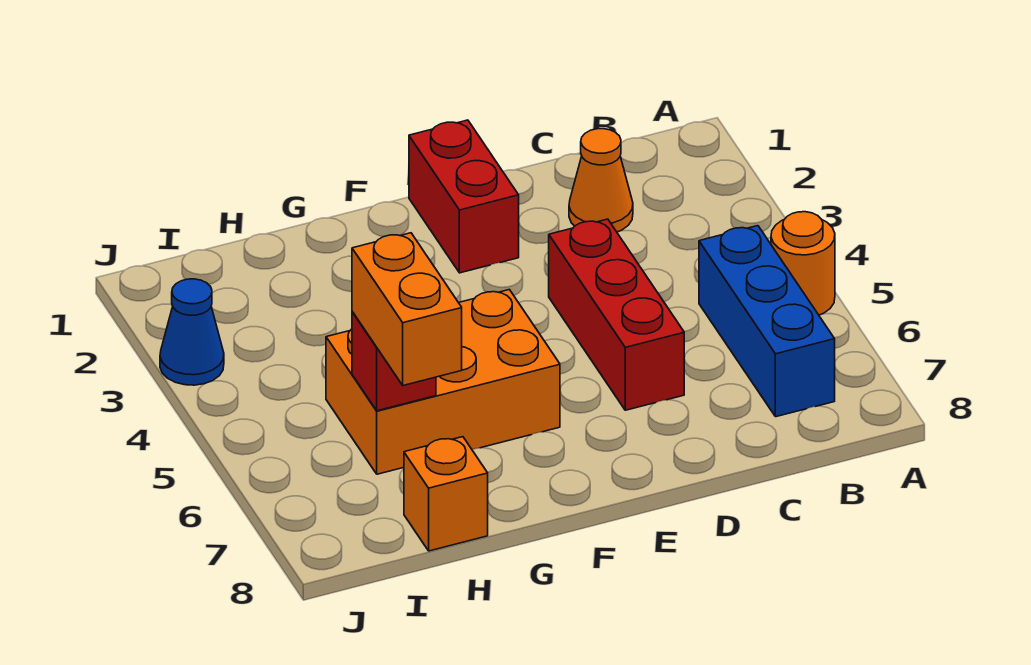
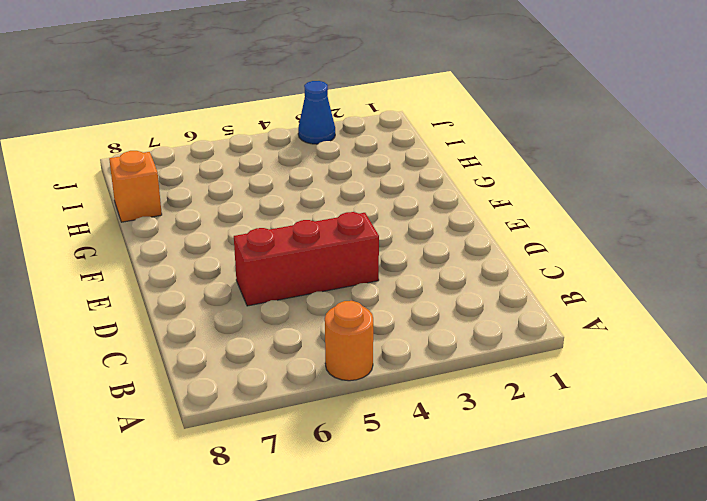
none -> blue 1x3 brick [699,226,835,417]
none -> orange 1x1 cone [569,129,633,232]

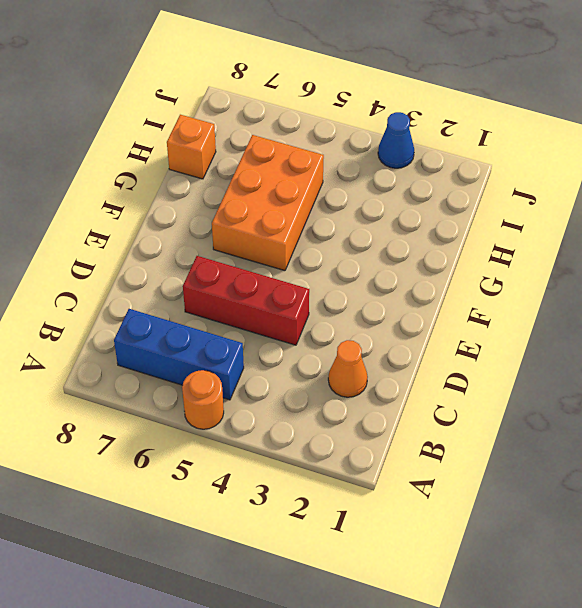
none -> red 1x2 brick [409,120,519,273]
none -> red 1x1 brick [352,312,436,411]

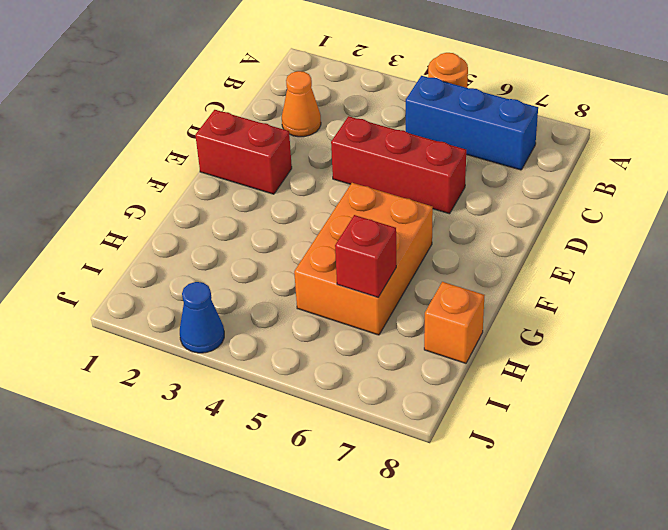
none -> orange 1x2 brick [352,233,462,386]

